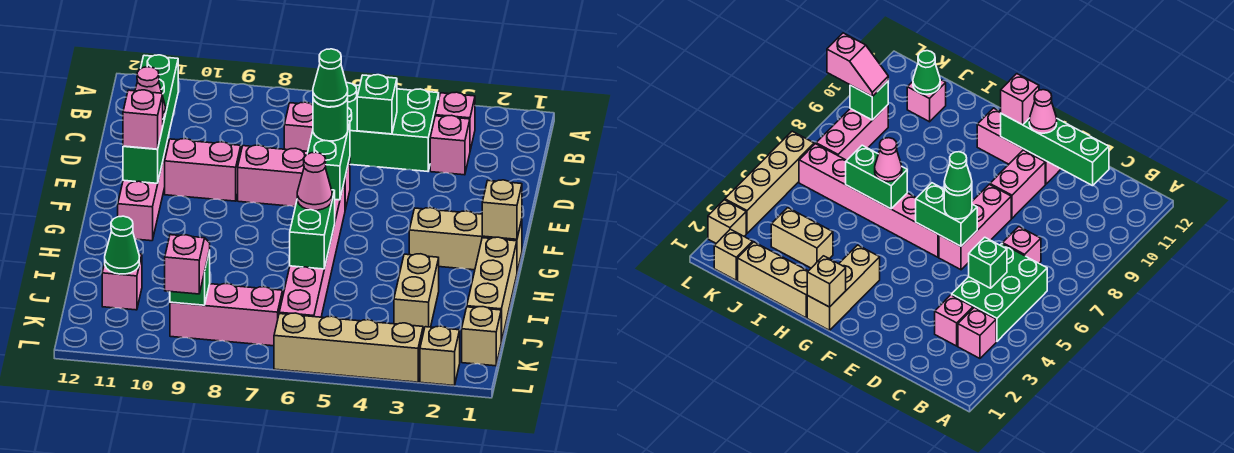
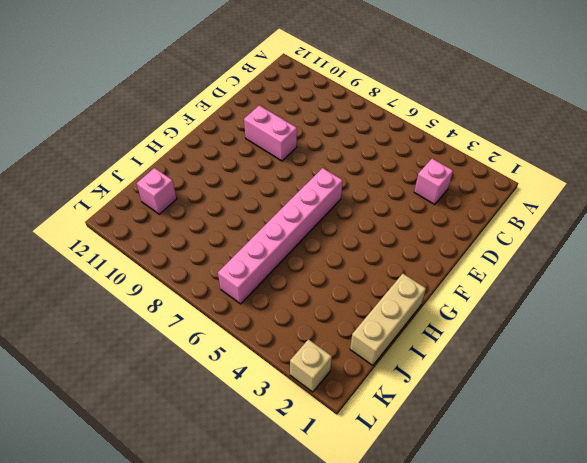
none -> pink 1x1 brick [435,92,475,150]
none -> green 2x3 brick [346,83,439,171]
none -> pink 1x1 brick [284,102,313,151]

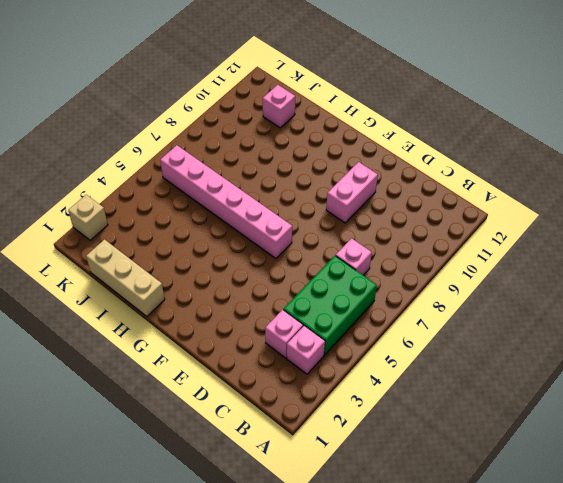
none -> pink 1x3 brick [238,145,350,209]
none -> pink 1x3 brick [118,140,168,241]
none -> tan 1x3 brick [409,208,522,272]

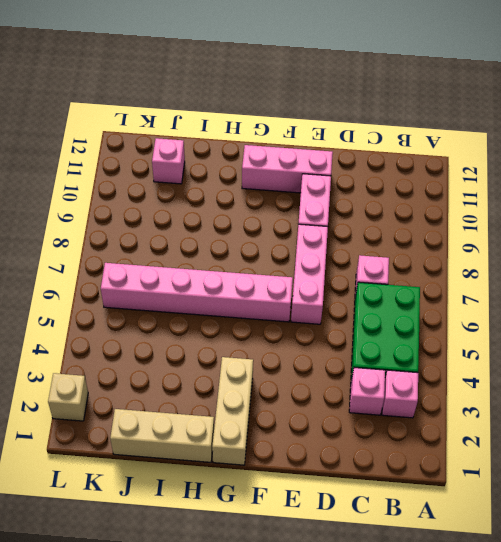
none -> tan 1x2 brick [394,254,439,333]
none -> tan 1x1 brick [462,307,501,366]
none -> pink 1x3 brick [170,284,283,346]

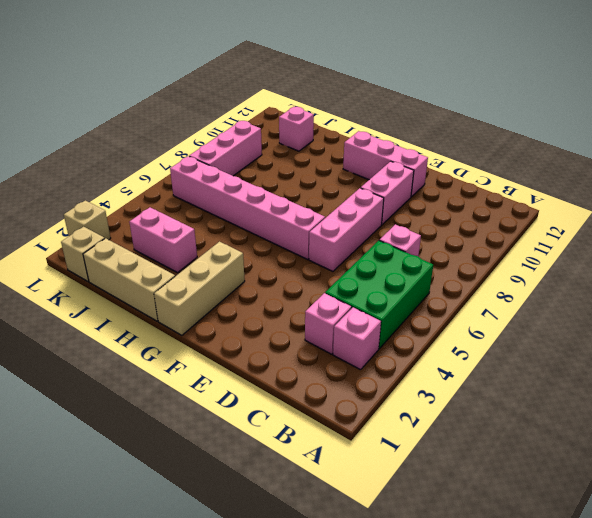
pink 1x2 brick [129,207,197,273] -> tan 1x2 brick [394,254,439,333]
none -> tan 1x4 brick [274,313,423,382]
none -> green 1x1 brick [357,75,397,134]
none -> green 1x4 brick [123,55,178,183]

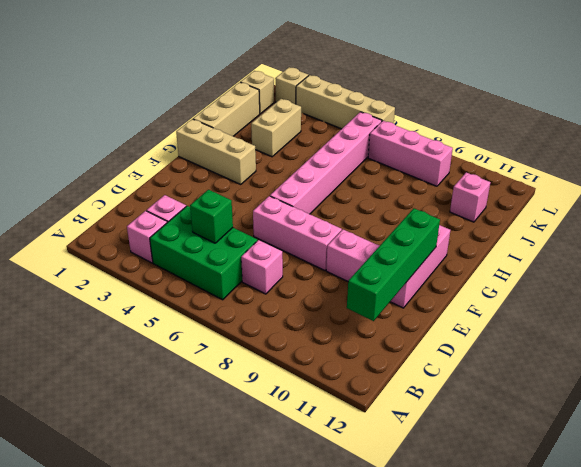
none -> green 1x2 brick [307,121,350,200]
none -> tan 1x1 brick [482,180,522,239]
none -> green 1x2 brick [290,190,335,269]

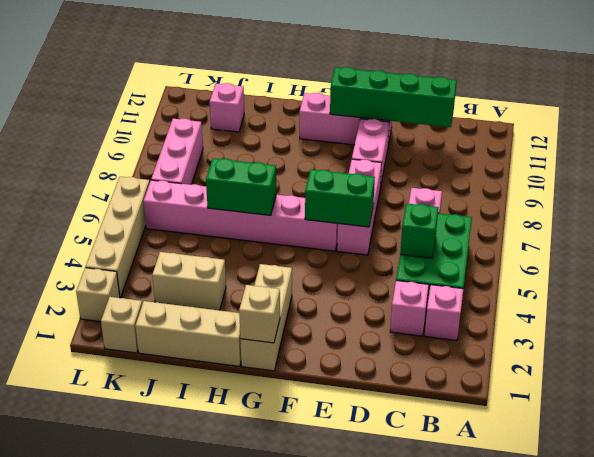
none -> green 1x1 cone [105,216,139,274]
none -> green 1x1 brick [170,250,210,305]
none -> green 1x1 round brick [313,98,348,141]

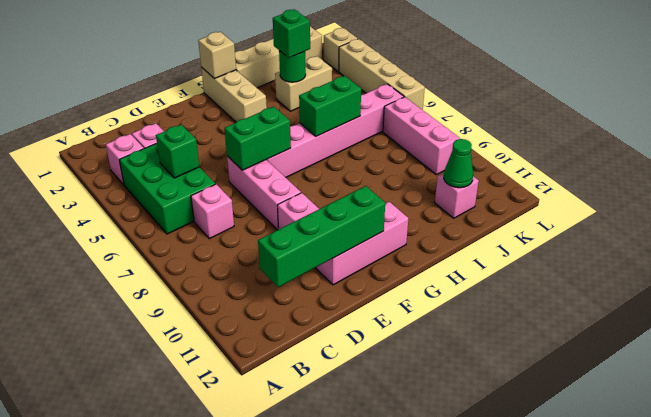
green 1x1 round brick [279,51,306,82] -> green 1x1 round brick moved to [313,98,348,141]
green 1x1 brick [273,9,310,58] -> green 1x1 brick moved to [170,250,210,305]
none -> pink 1x1 cone [135,67,165,119]
none -> pink 1x1 brick [123,90,163,149]
none -> pink 1x1 cone [297,152,332,210]

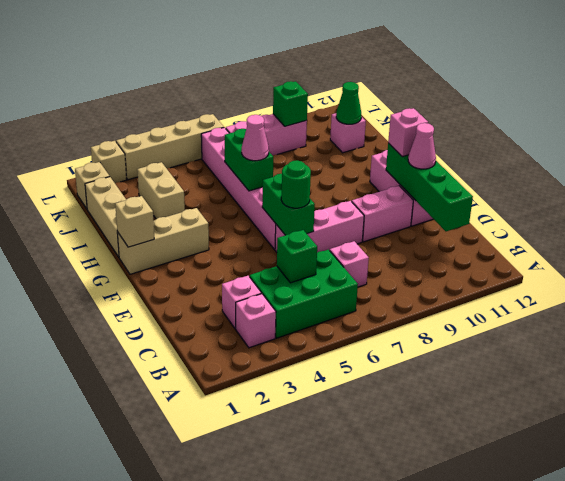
none -> pink 1x2 slope [165,235,210,294]
none -> green 1x1 cone [313,49,348,107]

